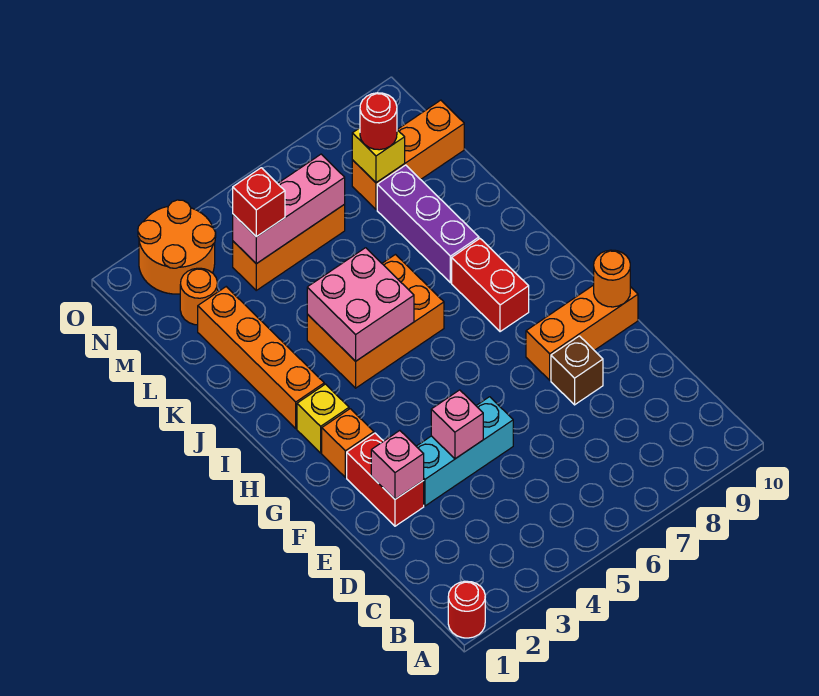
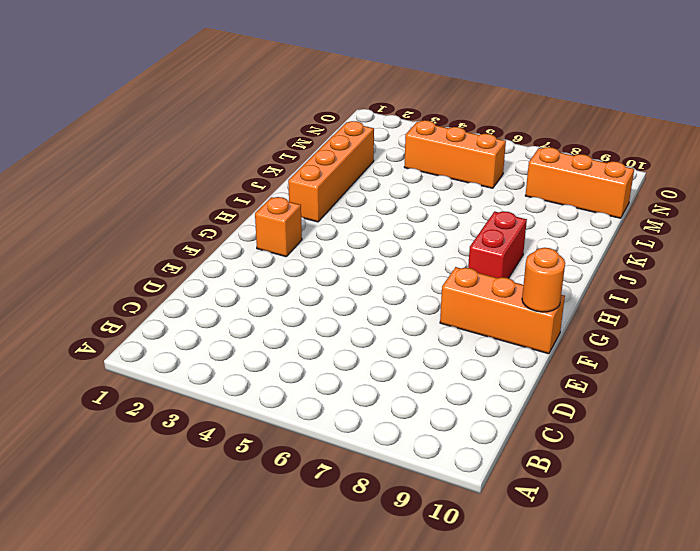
none -> red 1x1 round brick [448,581,485,638]
none -> red 1x2 brick [347,433,424,526]
none -> cyan 1x3 brick [416,397,513,506]

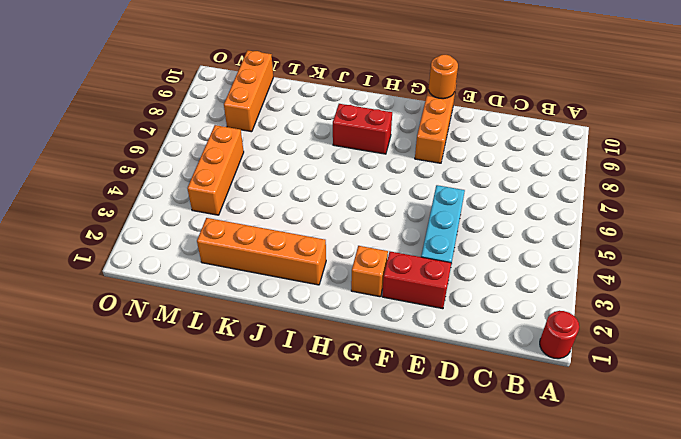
none -> brown 1x1 brick [551,336,603,405]
none -> yellow 1x1 brick [297,384,349,453]
none -> orange 2x3 brick [307,255,444,388]

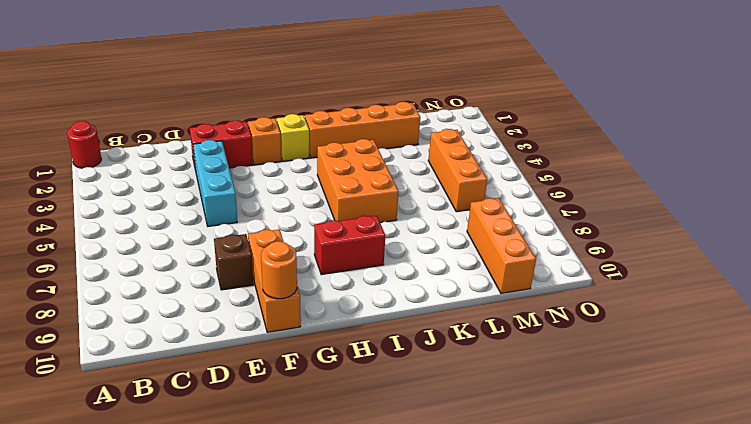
none -> purple 1x3 brick [377,165,479,283]
none -> orange 1x1 round brick [180,268,217,325]
none -> orange 2x2 round brick [138,200,216,294]

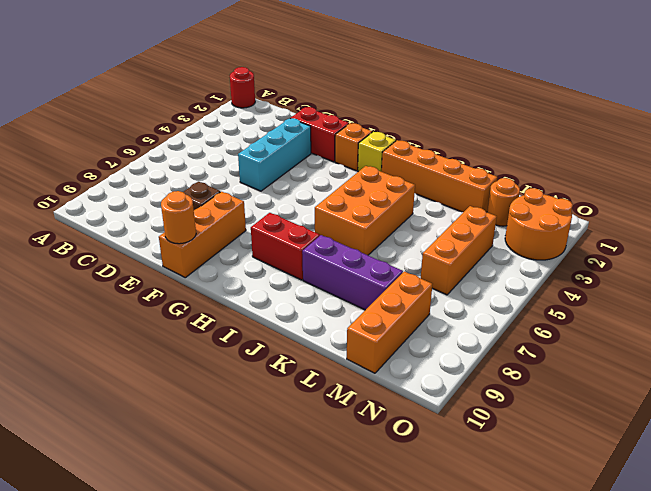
none -> pink 1x1 brick [371,431,424,499]
none -> pink 1x1 brick [431,390,483,459]
none -> pink 2x2 brick [307,248,414,361]

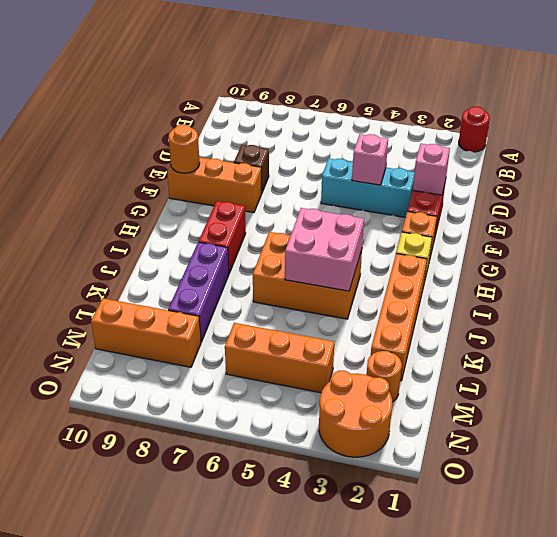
none -> pink 1x3 brick [233,154,345,264]
none -> yellow 1x1 brick [352,128,405,183]
none -> red 1x1 brick [233,168,285,237]

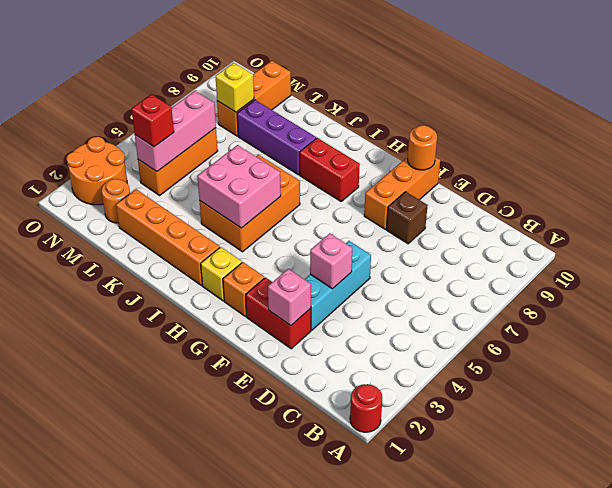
none -> red 1x1 round brick [360,93,397,150]

